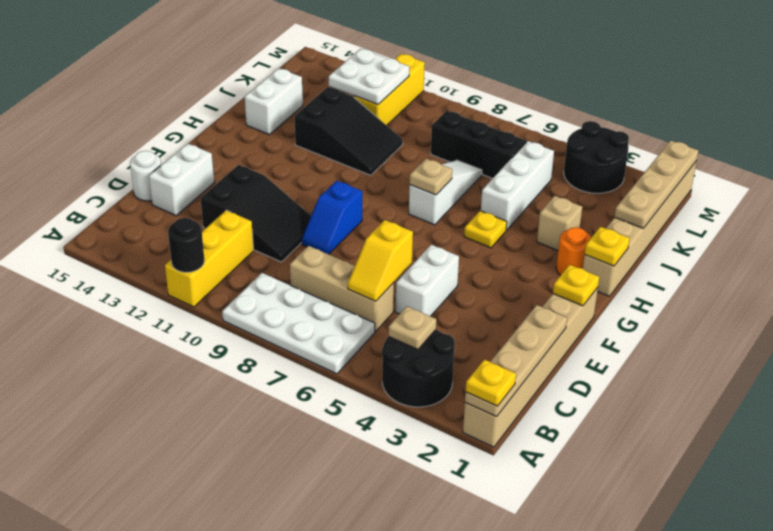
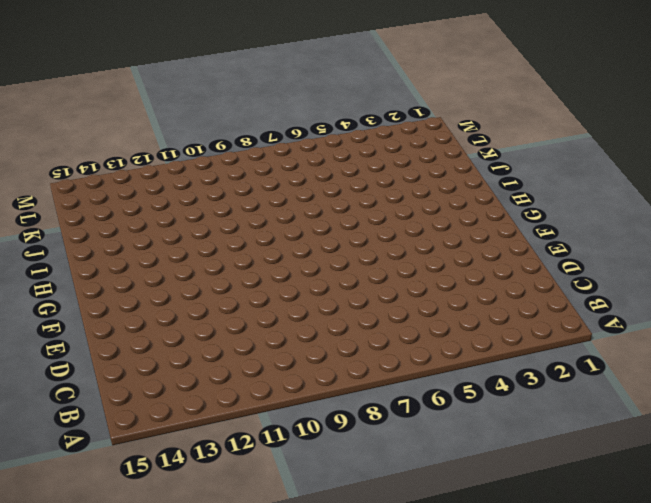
none -> tan 1x6 brick [463,287,598,447]
none -> black 2x2 round brick [382,330,455,407]
none -> white 2x4 plate [222,273,375,374]
none -> yellow 1x3 brick [165,210,254,307]

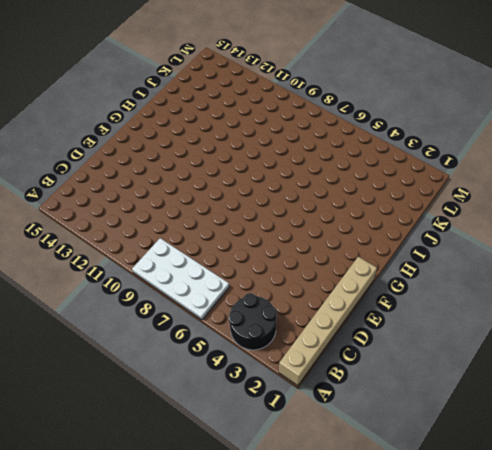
none -> yellow 1x3 brick [165,210,254,307]
none -> tan 1x3 brick [290,246,394,332]
none -> white 1x2 brick [395,245,459,316]
none -> black 2x3 slope [201,165,311,262]

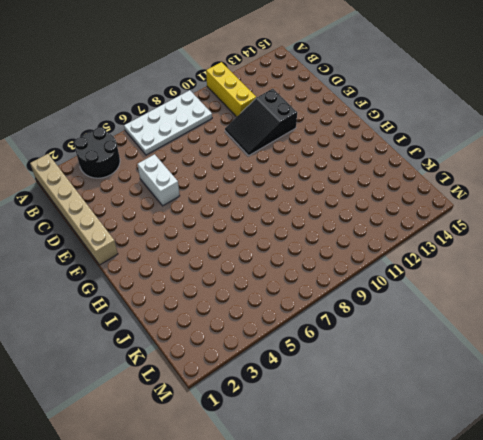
none -> tan 1x3 brick [290,246,394,332]
none -> white 1x2 brick [149,144,214,215]
none -> white 1x1 round brick [130,151,161,201]
none -> blue 1x2 slope [301,181,362,254]

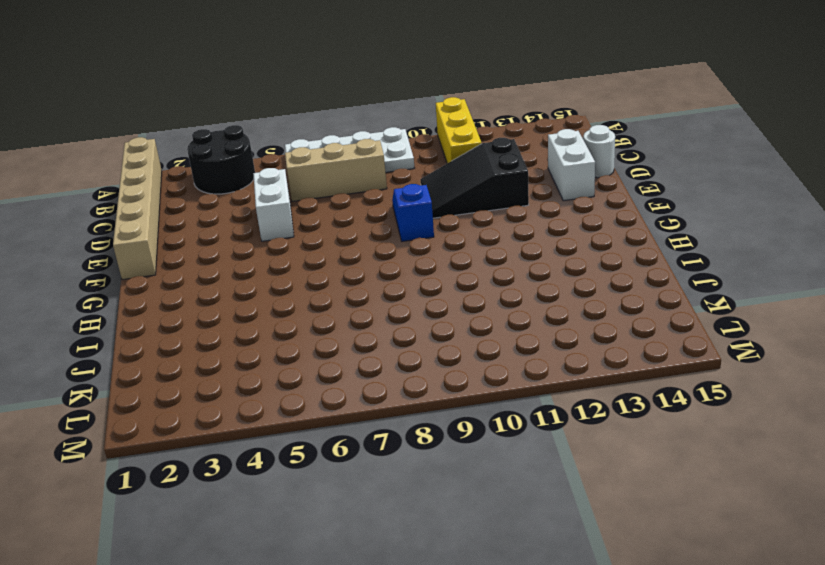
none -> tan 1x6 brick [583,162,696,296]
none -> orange 1x1 round brick [556,227,591,275]
none -> yellow 1x1 plate [464,211,507,248]
none -> white 1x3 slope [409,160,482,225]

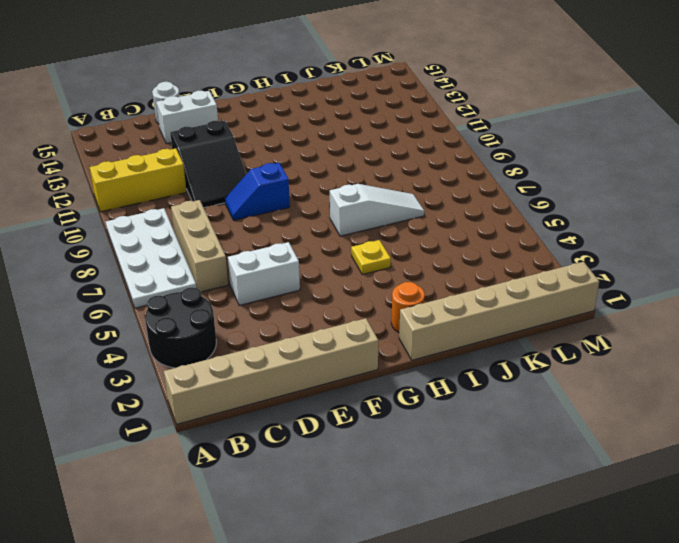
none -> tan 1x1 brick [537,196,582,251]
none -> white 1x3 brick [481,141,554,230]
none -> black 2x3 slope [294,87,403,175]
none -> white 1x2 brick [245,68,303,135]

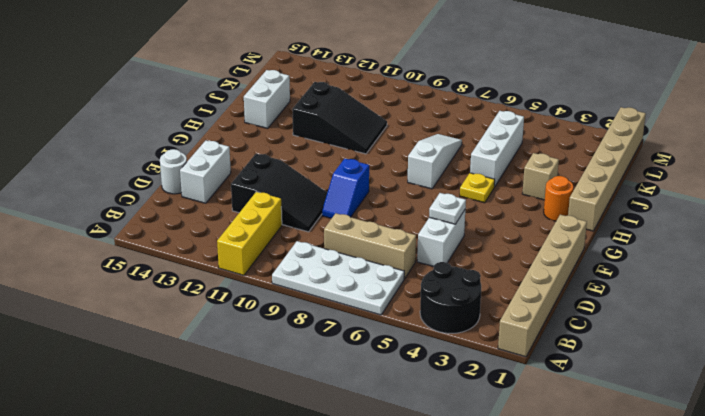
white 1x1 plate [429,193,466,224] -> none
none -> black 1x3 brick [431,111,526,179]
none -> yellow 1x3 brick [354,54,425,125]
none -> black 2x2 round brick [564,121,629,193]
none -> tan 1x4 plate [465,305,567,417]

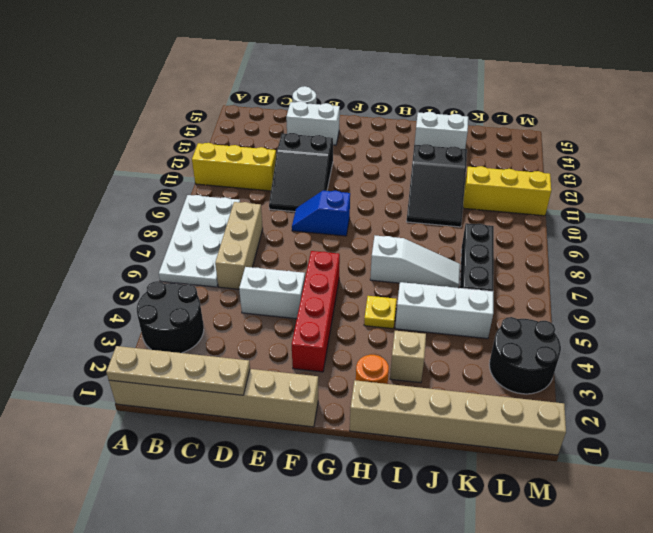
red 1x4 brick [292,251,340,372] -> none
none -> black 1x1 round brick [168,218,204,272]
none -> tan 1x1 plate [389,306,436,349]
none -> yellow 1x2 slope [348,220,413,301]
none -> yellow 1x1 plate [553,265,599,306]

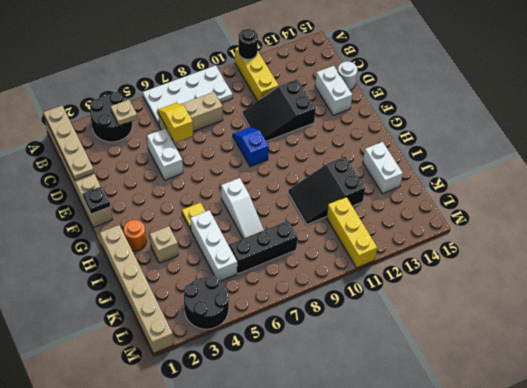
black 1x1 plate [83,186,111,214] -> yellow 1x1 plate [553,265,599,306]
none -> yellow 1x1 plate [585,227,630,266]
none -> tan 1x1 plate [410,159,452,195]
none -> tan 1x4 plate [615,141,698,228]
none -> white 2x2 plate [329,49,409,104]

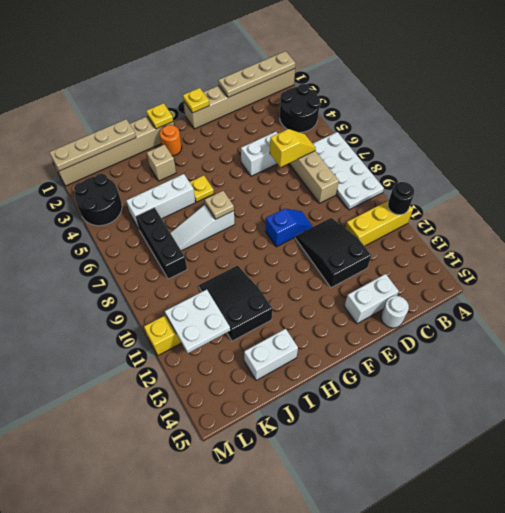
none -> tan 1x1 plate [389,306,436,349]
none -> yellow 1x1 plate [466,360,516,406]

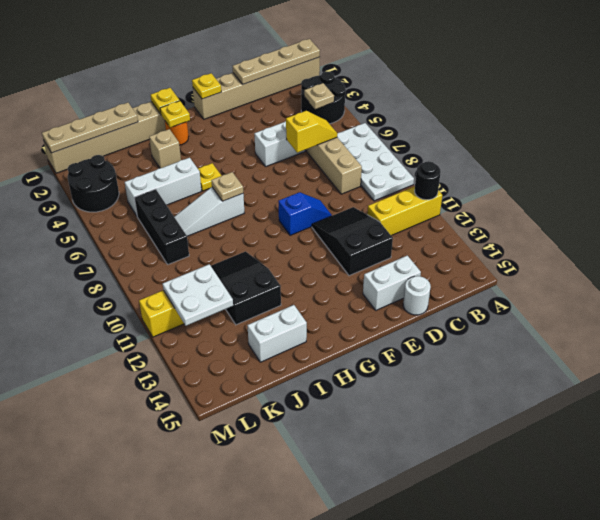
yellow 1x1 plate [160,101,190,128] -> yellow 1x1 plate moved to [466,360,516,406]

